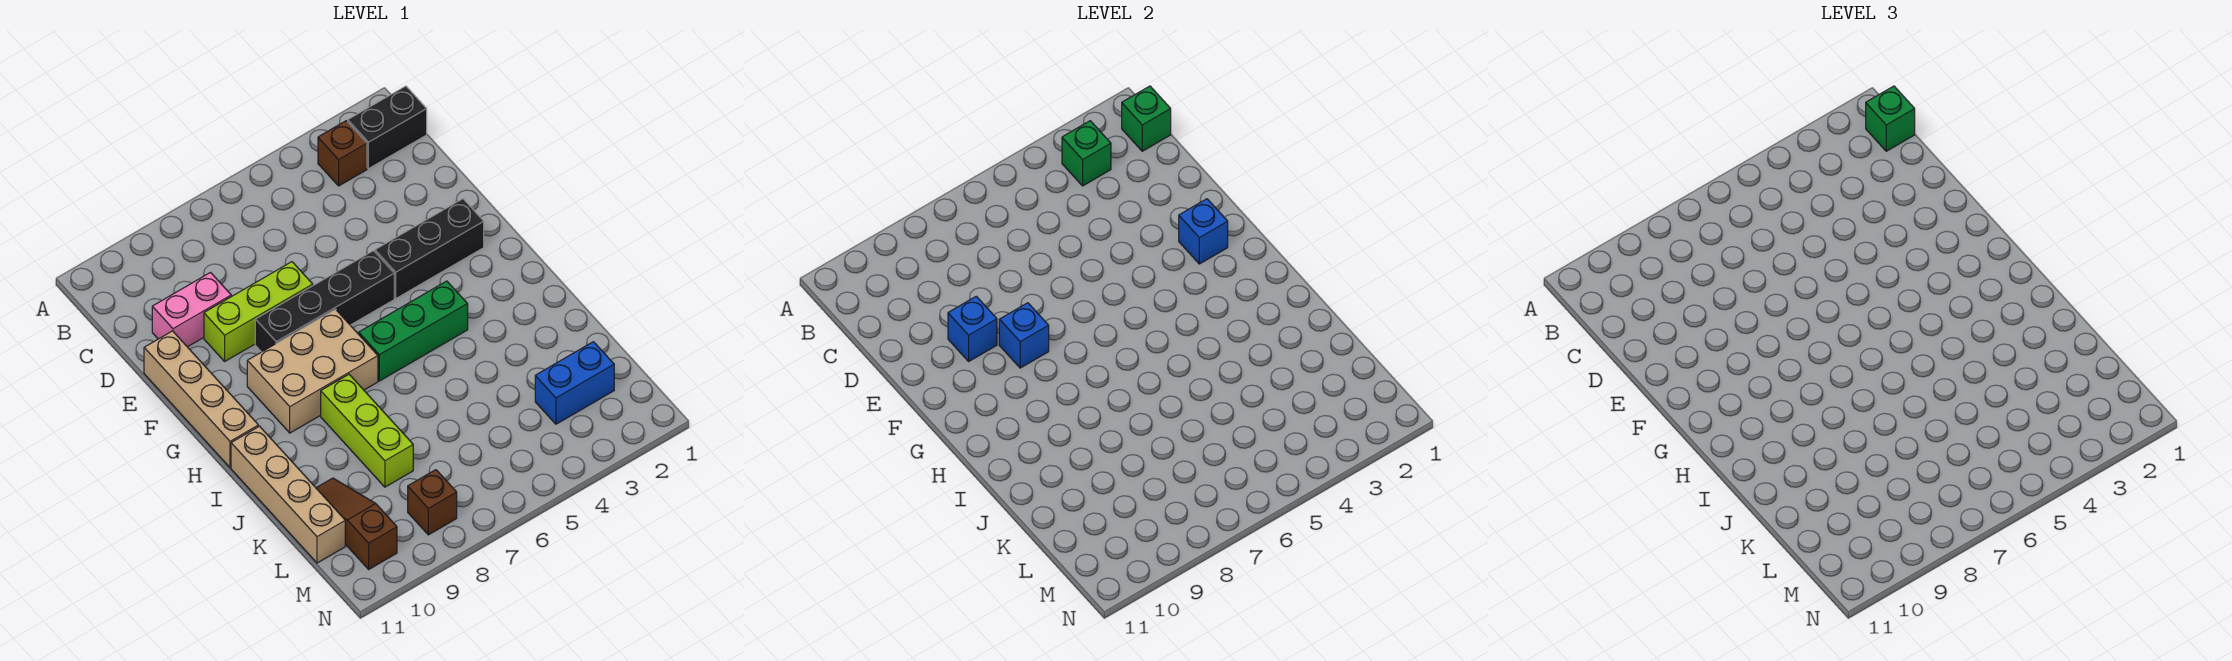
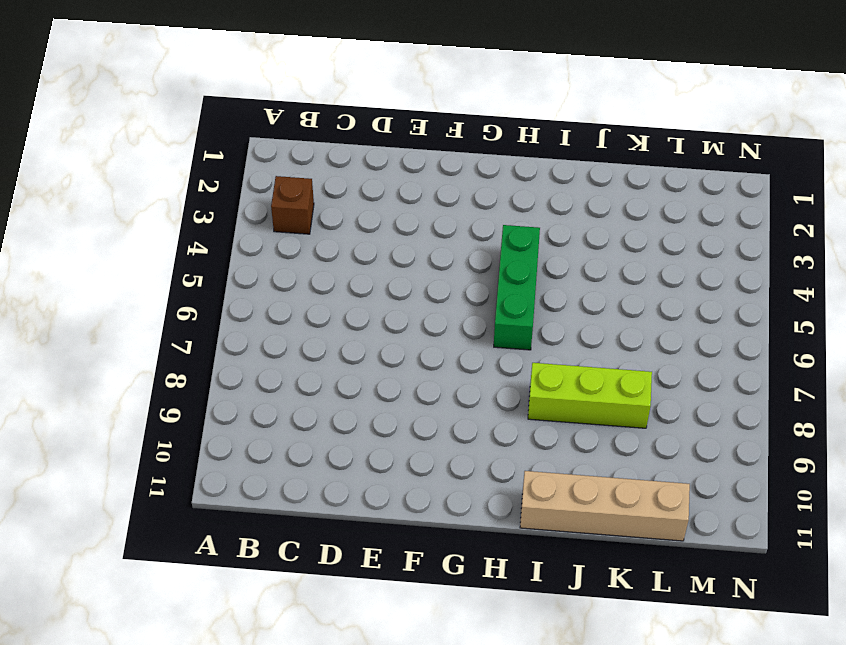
none -> black 1x2 brick [348,86,427,169]
none -> pink 1x2 brick [152,273,231,347]
none -> lime 1x3 brick [204,262,313,361]

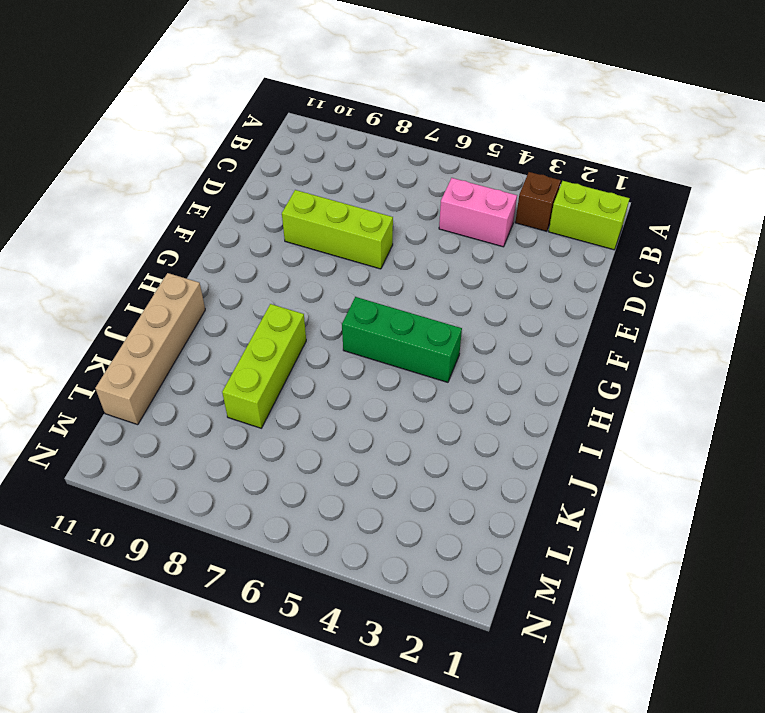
lime 1x2 brick [549,181,630,250] -> black 1x2 brick [348,86,427,169]
pink 1x2 brick [439,178,517,247] -> pink 1x2 brick moved to [152,273,231,347]
none -> tan 1x4 brick [144,331,258,468]
none -> black 1x3 brick [375,199,484,298]
none -> black 1x4 brick [255,251,394,352]

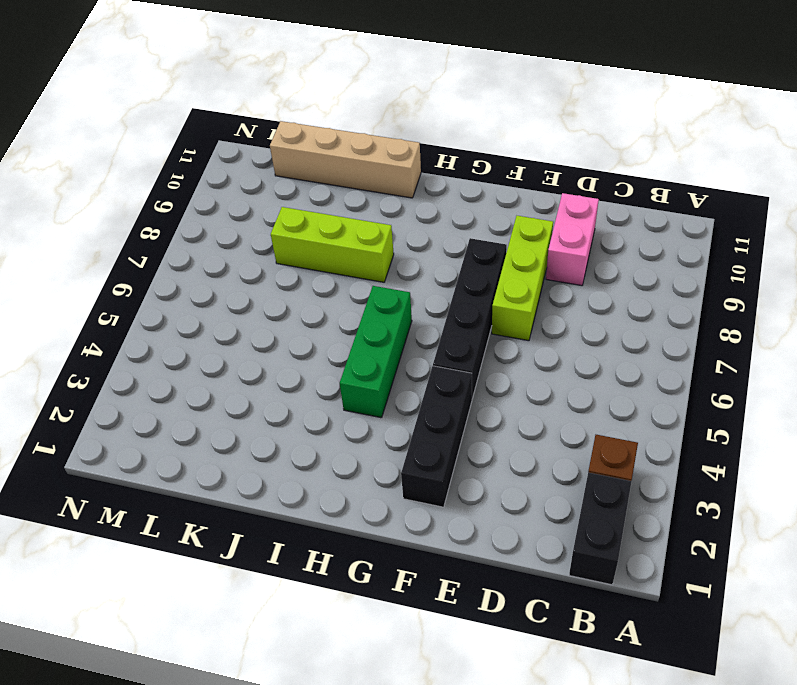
none -> tan 1x4 brick [144,331,258,468]
none -> tan 2x3 brick [247,309,378,433]
none -> brown 1x3 slope [316,478,397,569]

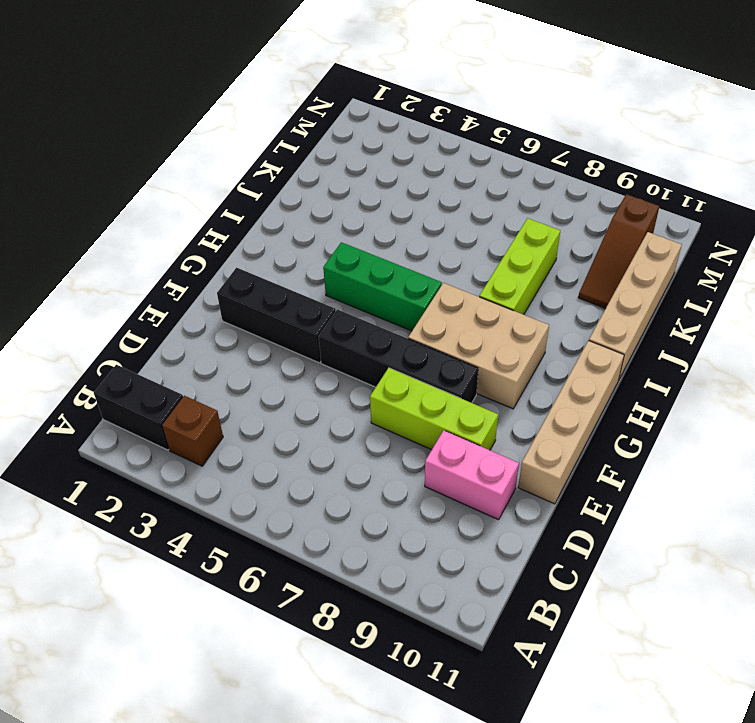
none -> blue 1x2 brick [535,342,614,424]
none -> brown 1x1 brick [408,470,457,535]
none -> green 1x1 brick [1122,86,1171,151]

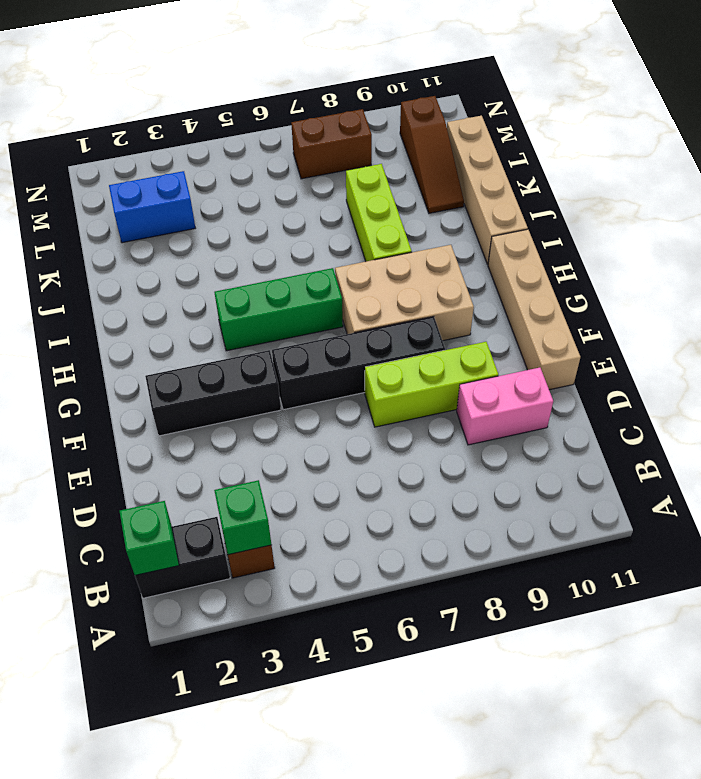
brown 1x2 brick [291,109,372,179] -> brown 1x1 brick [408,470,457,535]
none -> blue 1x1 brick [948,296,997,361]
none -> blue 1x1 brick [1179,199,1228,264]
none -> blue 1x1 brick [999,303,1049,368]

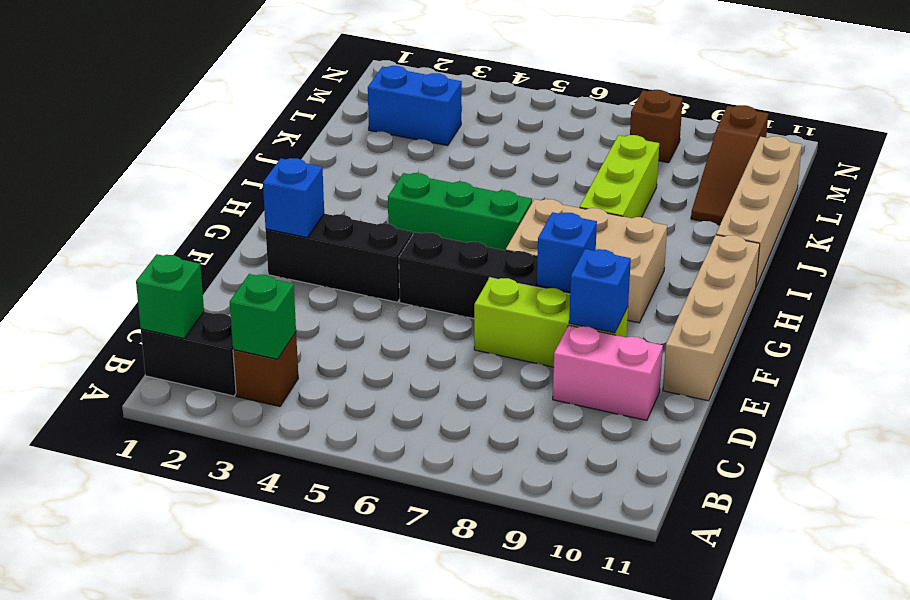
none -> green 1x1 brick [1866,86,1915,151]

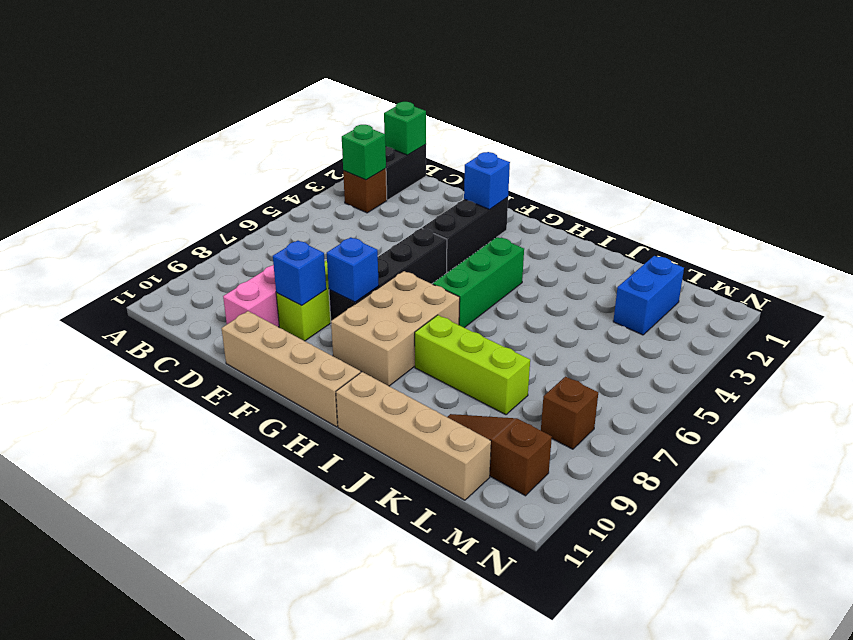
none -> green 1x1 brick [1866,86,1915,151]

